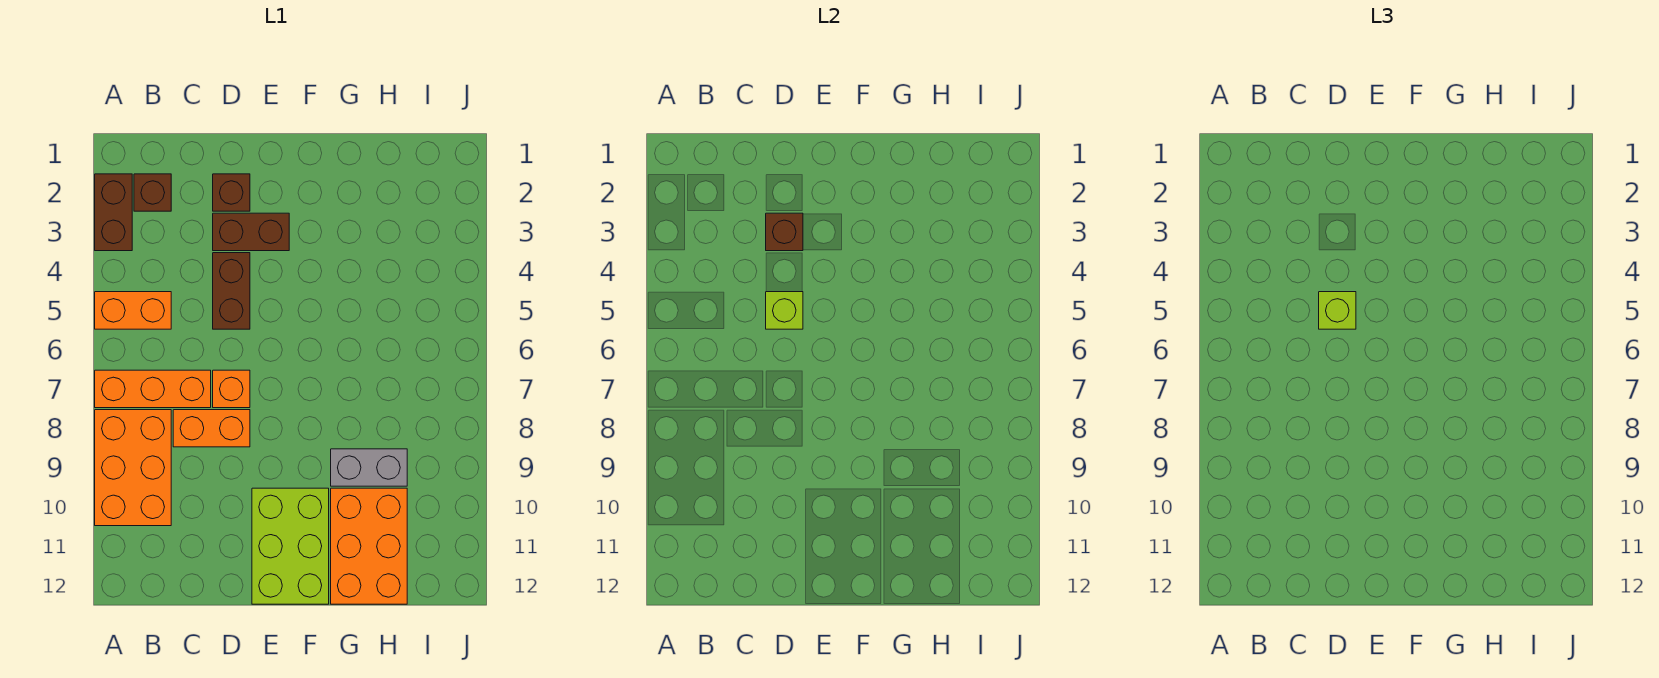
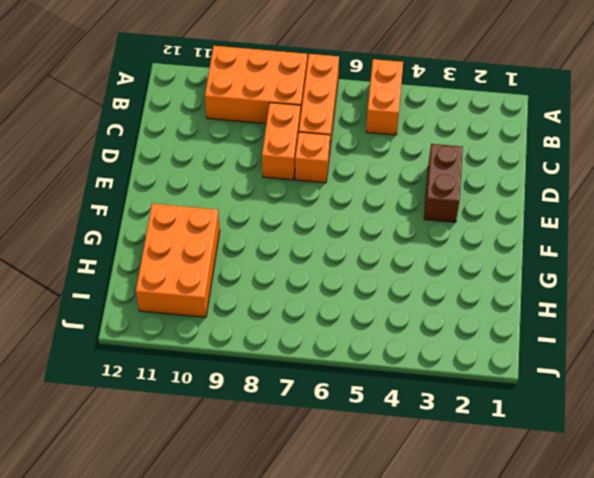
orange 2x3 brick [136,204,220,317] -> orange 2x3 brick turned to [331,488,407,604]
none -> brown 1x2 brick [95,174,132,251]
none -> brown 1x1 brick [134,174,171,211]
none -> brown 1x1 brick [213,174,250,211]

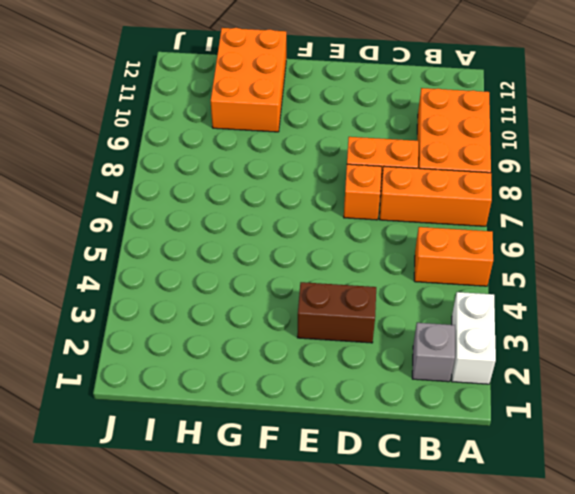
white 1x2 brick [452,292,496,384] -> brown 1x2 brick [95,174,132,251]
grey 1x1 brick [412,323,455,382] -> brown 1x1 brick [134,174,171,211]
none -> brown 1x1 brick [213,174,250,211]
none -> brown 1x2 brick [213,253,250,329]
none -> lime 2x3 brick [252,488,329,604]

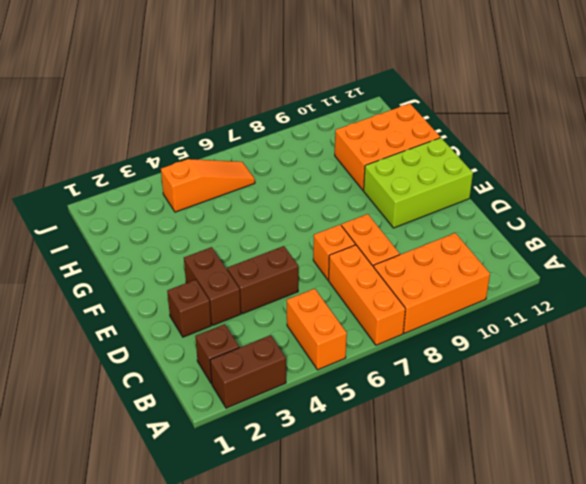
orange 1x3 slope [161,159,255,212] -> none
none -> grey 1x2 brick [331,449,407,486]
none -> brown 1x1 brick [766,213,803,251]
none -> lime 1x1 brick [766,292,803,329]

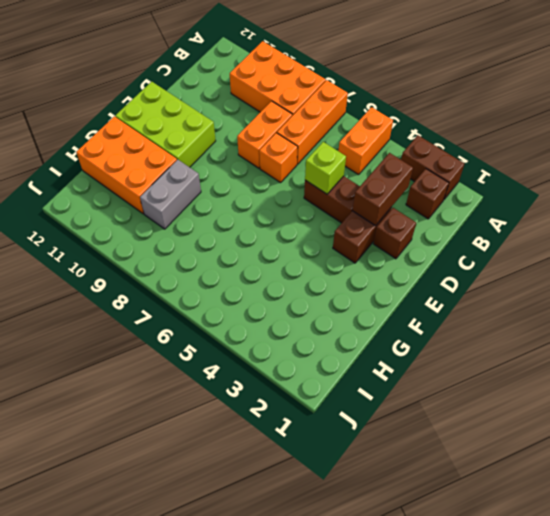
brown 1x2 brick [352,153,413,226] -> brown 1x1 brick [766,213,803,251]
none -> lime 1x1 brick [1319,292,1356,329]

